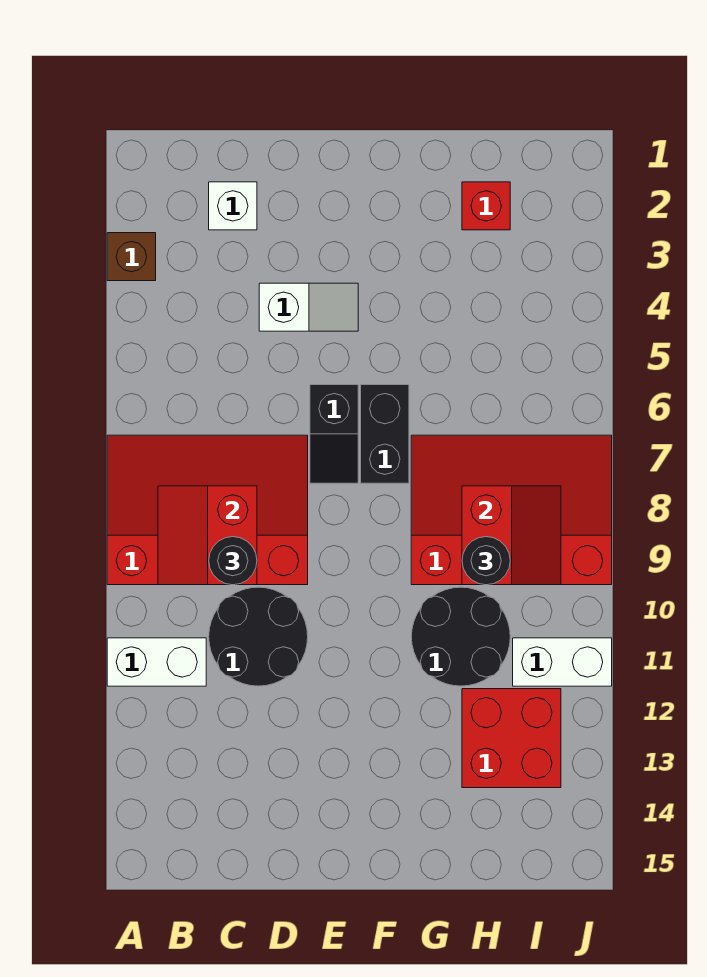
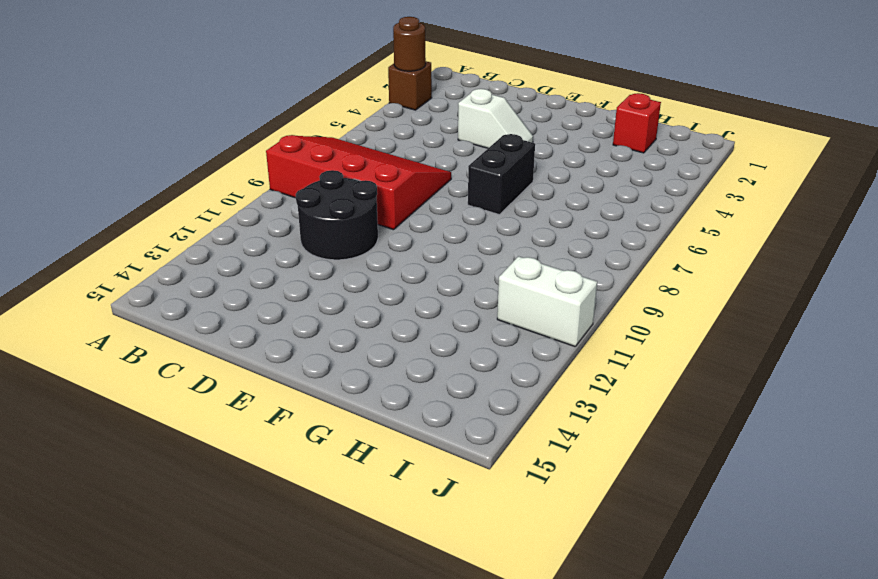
brown 1x1 round brick [393,17,426,71] -> none
none -> white 1x2 brick [107,638,206,686]
none -> white 1x1 brick [209,182,257,230]
none -> black 1x2 slope [310,385,358,483]

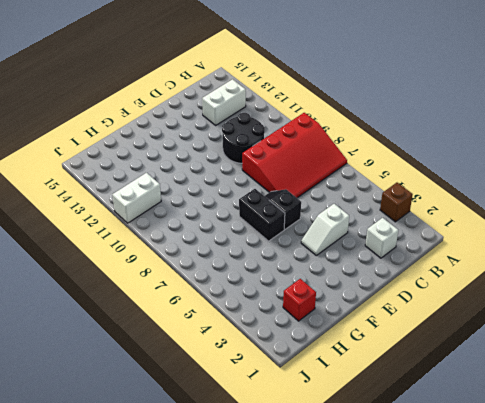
white 1x2 brick [202,79,246,125] -> white 1x2 brick moved to [107,638,206,686]
none -> red 3x4 slope [411,435,612,585]
none -> black 2x2 round brick [411,587,510,686]
none -> red 2x2 brick [462,689,561,788]

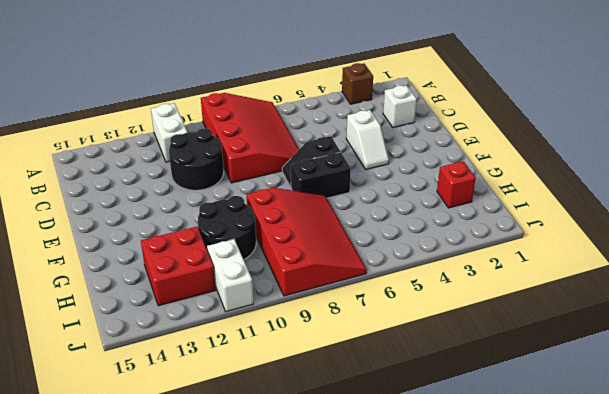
none -> red 2x2 slope [158,486,257,585]
none -> red 2x2 slope [462,486,561,585]
none -> black 1x1 round brick [209,537,257,585]

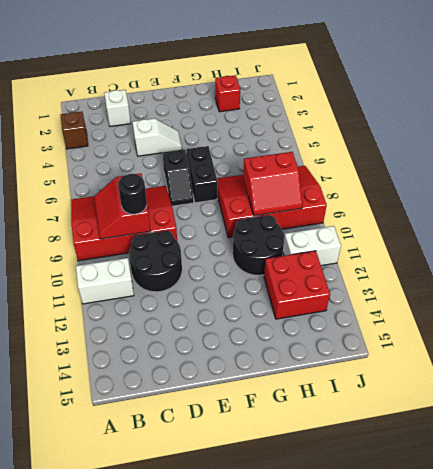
red 2x2 slope [243,152,303,216] -> red 2x2 slope turned to [462,486,561,585]
none -> black 1x1 round brick [462,537,510,585]

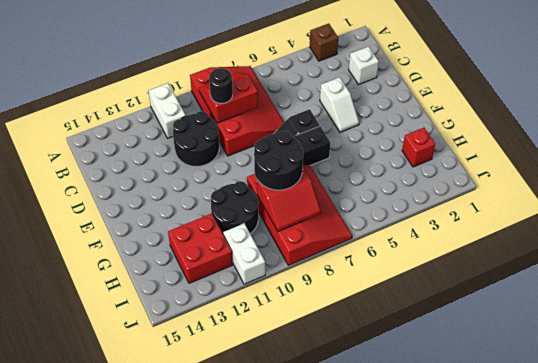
black 2x2 round brick [254,131,303,190] -> black 1x1 round brick [462,537,510,585]

